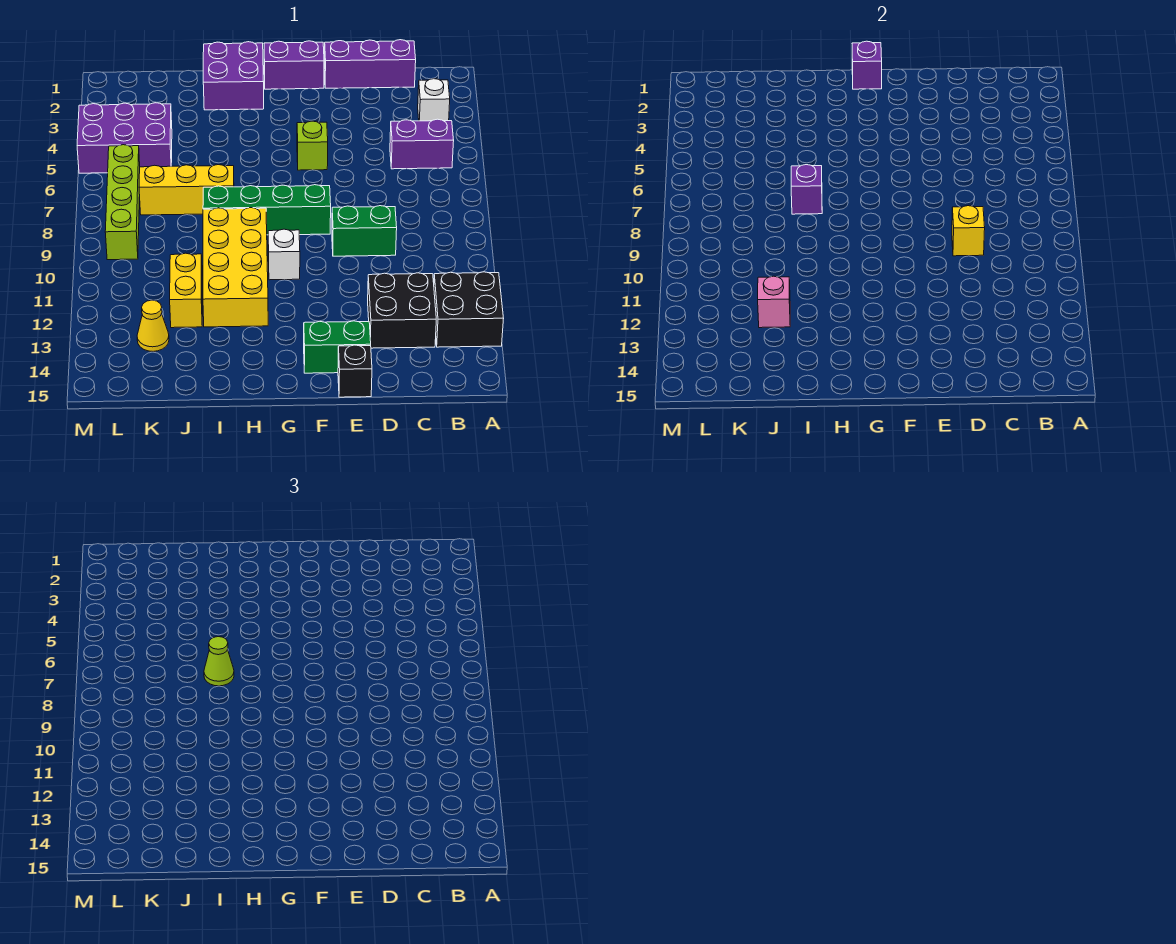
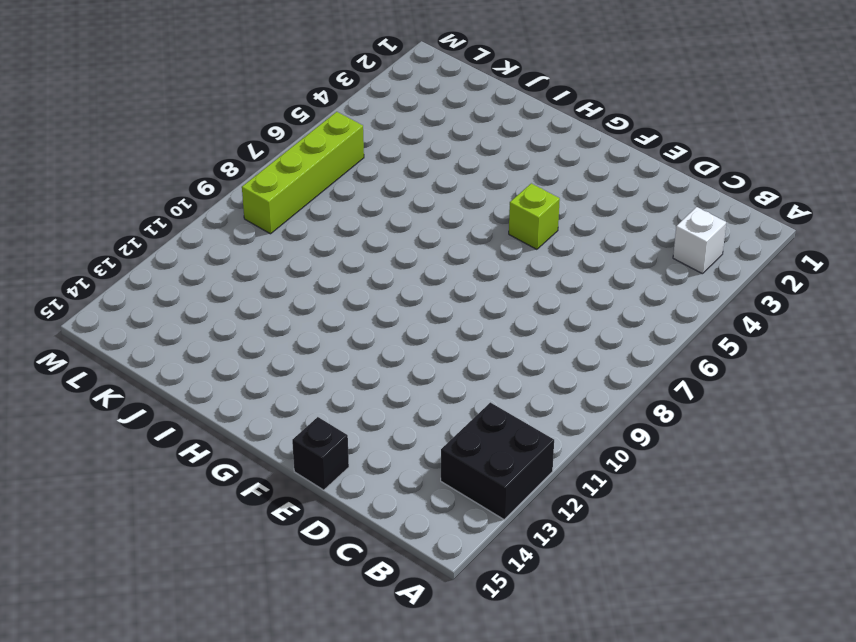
none -> purple 1x2 brick [390,119,454,169]
none -> purple 1x3 brick [324,40,416,88]
none -> black 2x2 brick [368,273,436,348]

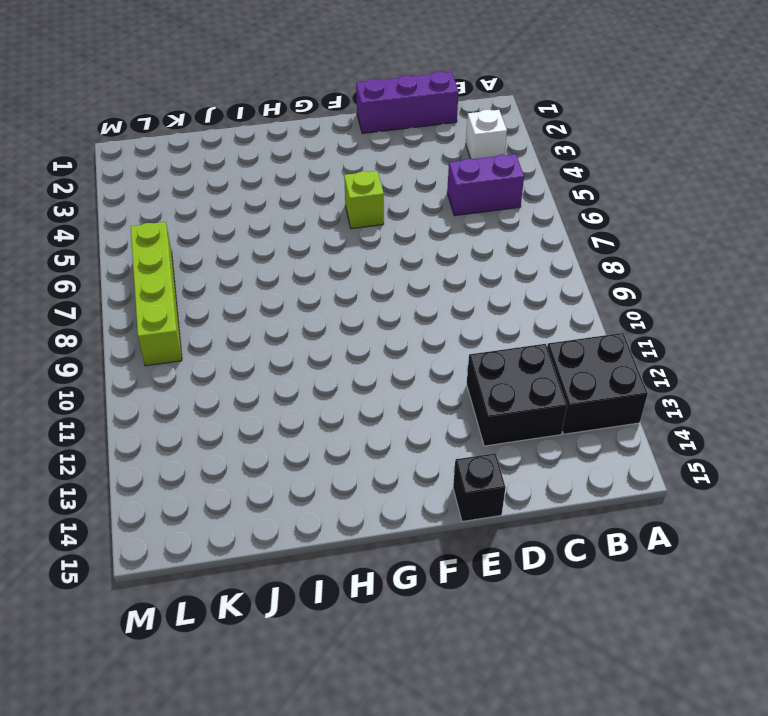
none -> green 1x2 brick [332,206,397,256]
none -> green 1x2 brick [304,321,371,373]
none -> purple 1x2 brick [264,41,324,89]

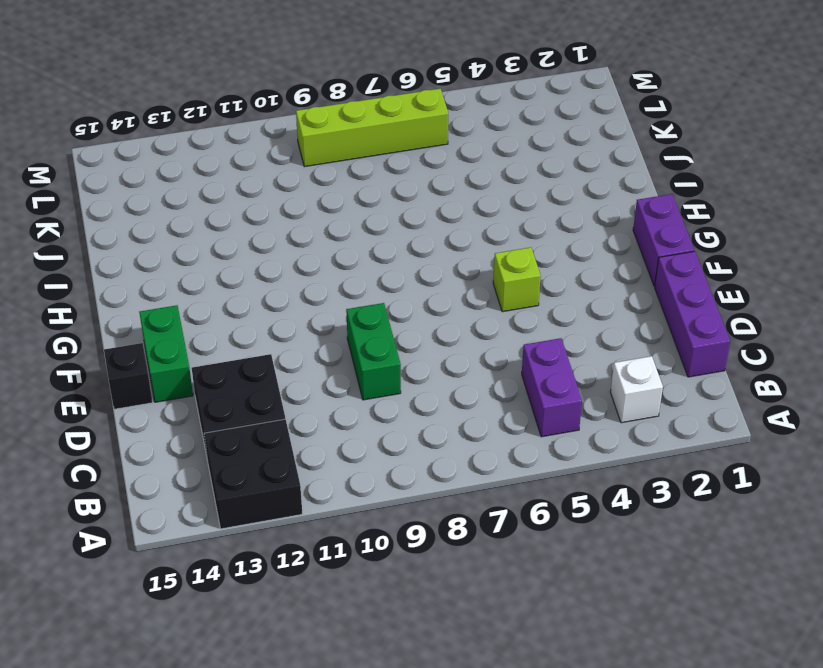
none -> green 1x4 brick [203,185,331,235]
none -> white 1x1 brick [268,229,300,280]
none -> purple 2x2 brick [203,42,264,110]

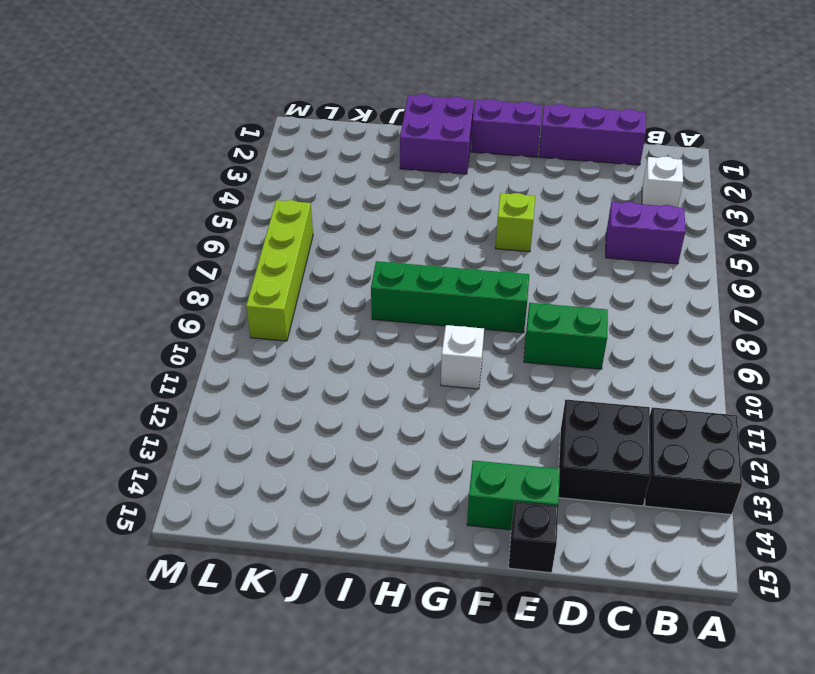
none -> yellow 2x4 brick [203,208,268,327]
none -> yellow 1x3 brick [139,165,234,215]
none -> yellow 1x2 brick [170,253,202,328]

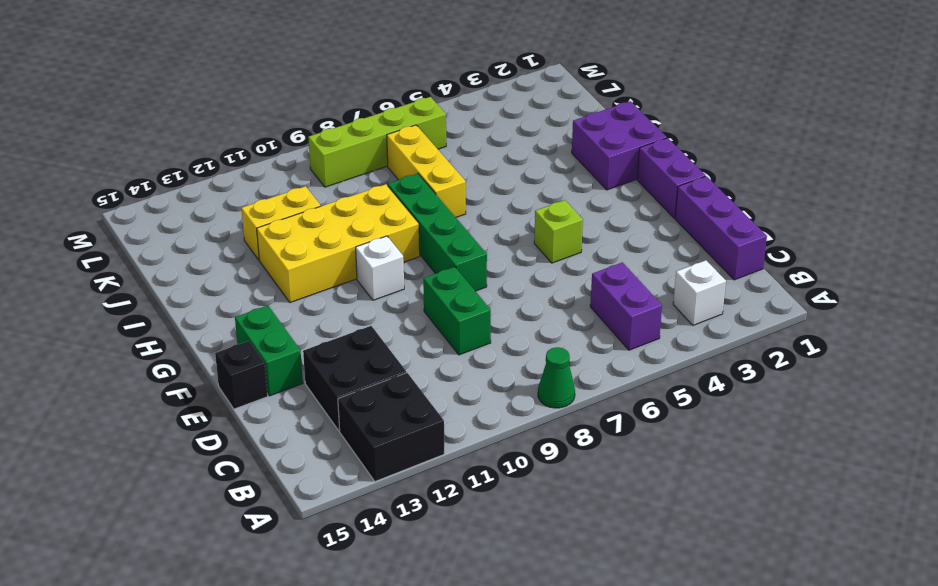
green 1x1 cone [538,347,575,408] -> none
none -> purple 2x3 brick [77,103,172,173]
none -> yellow 1x1 cone [137,300,169,351]
none -> yellow 1x1 brick [952,206,985,256]

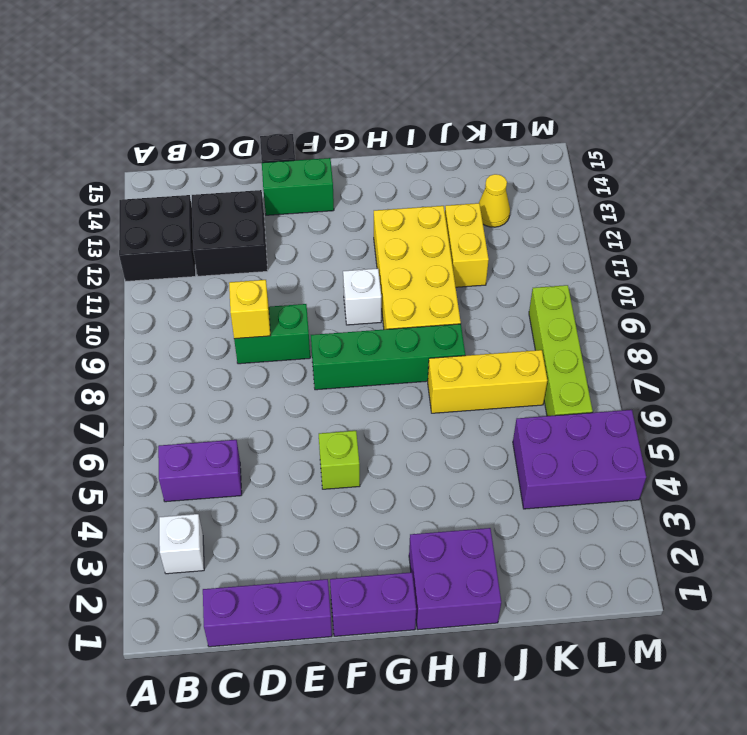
none -> purple 1x1 brick [852,41,882,89]
none -> purple 1x1 brick [791,165,822,214]
none -> pink 1x1 brick [758,276,790,328]

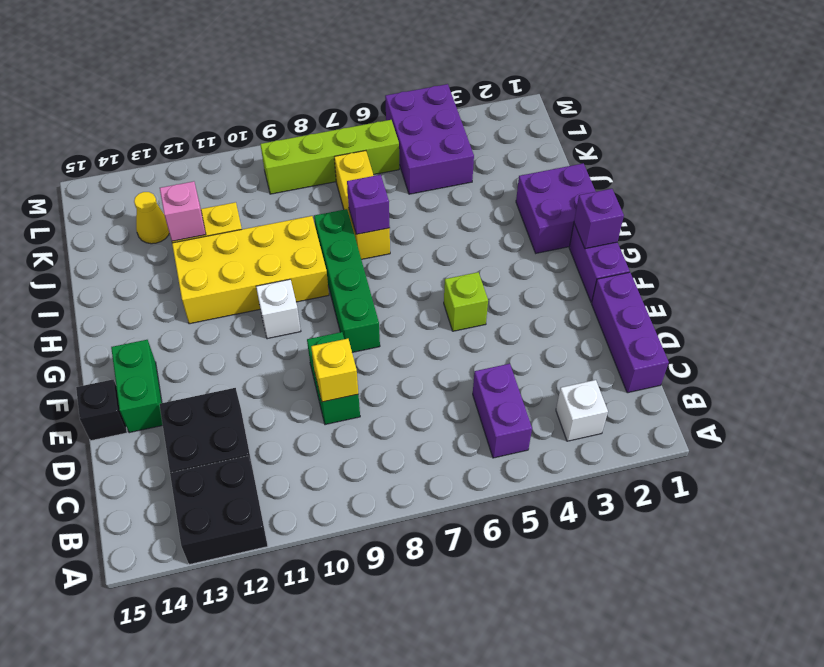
none -> lime 1x1 cone [204,637,234,686]

